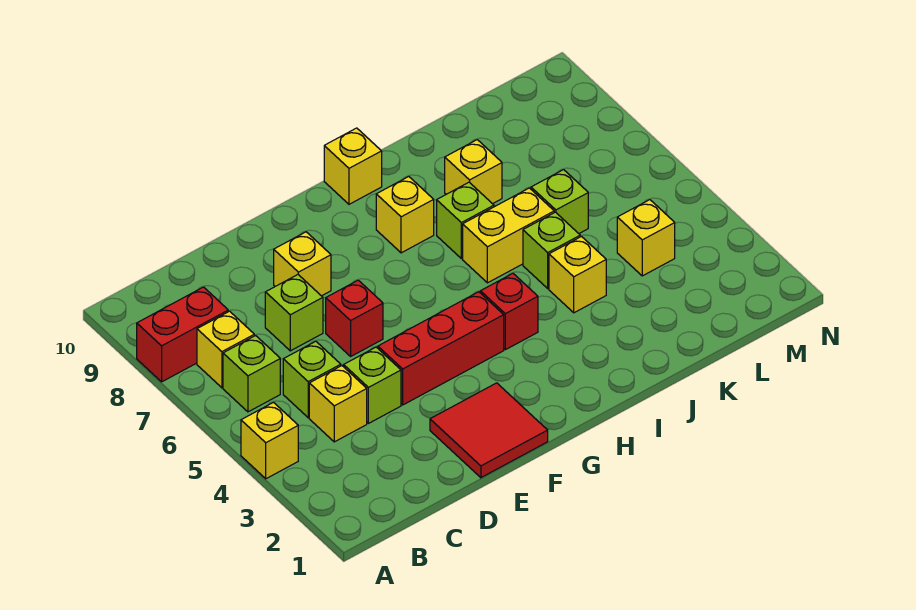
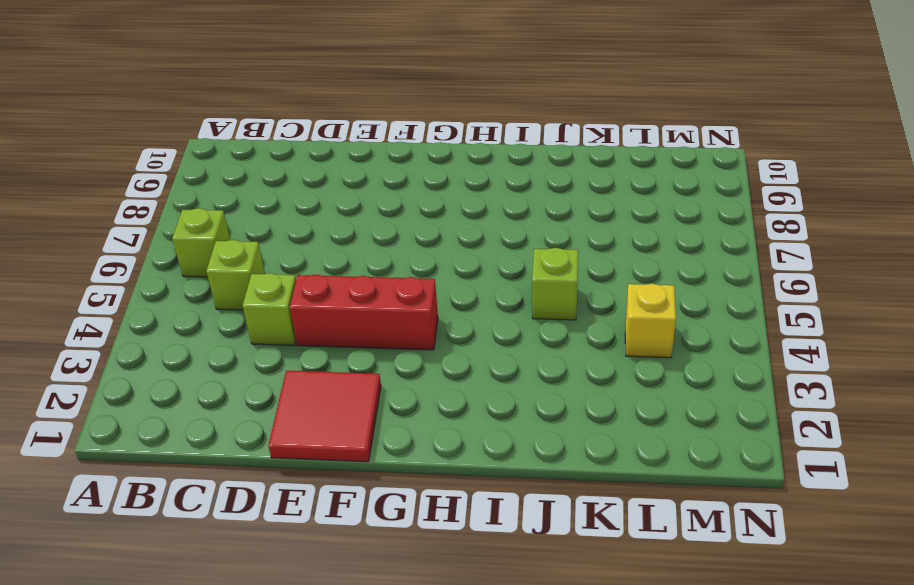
none -> yellow 1x1 brick [241,402,298,479]
none -> red 1x2 brick [137,287,228,382]
none -> yellow 1x1 brick [197,311,254,388]

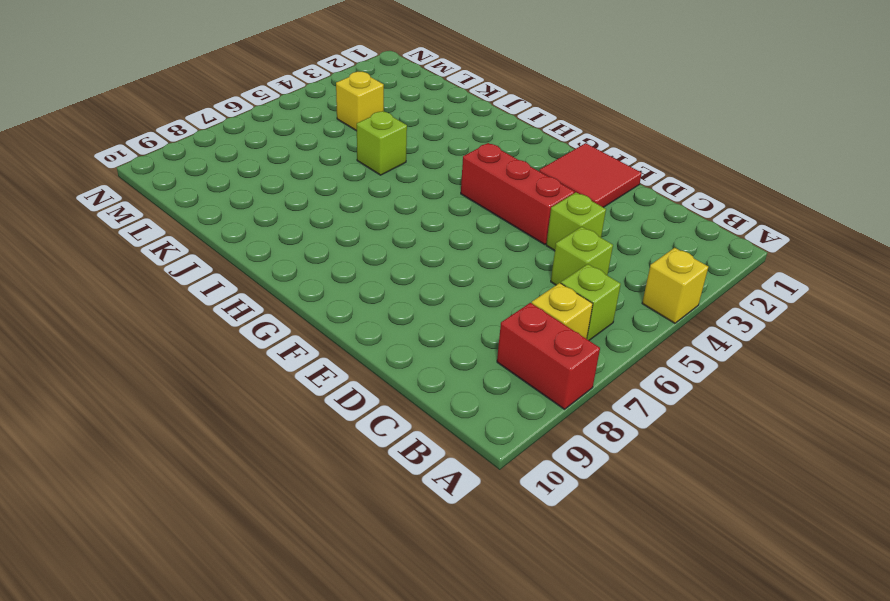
none -> yellow 1x1 brick [309,366,367,442]
none -> lime 1x1 brick [265,275,323,351]
none -> red 1x1 brick [326,280,383,356]

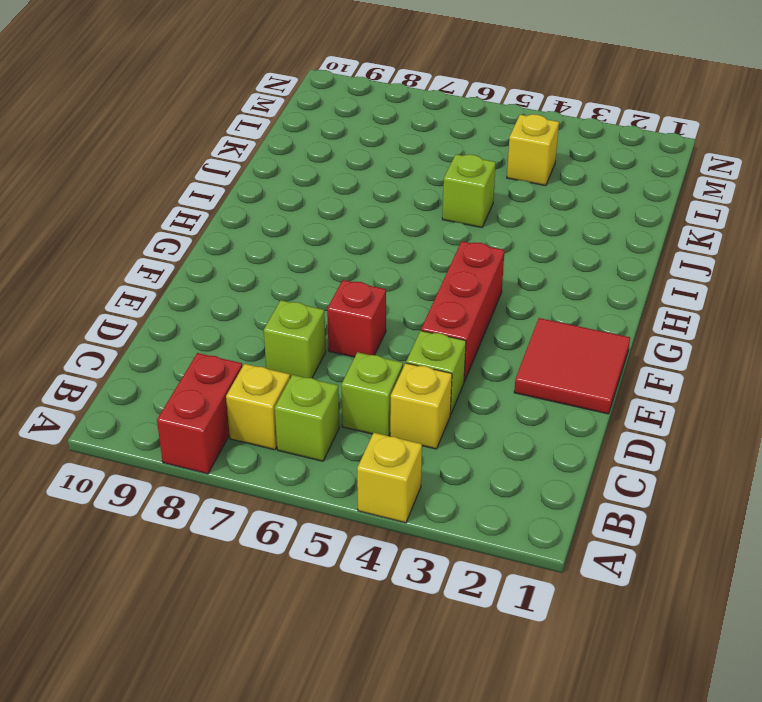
none -> yellow 1x1 brick [274,232,331,296]
none -> red 1x1 brick [481,274,538,350]
none -> yellow 1x1 brick [376,177,434,253]

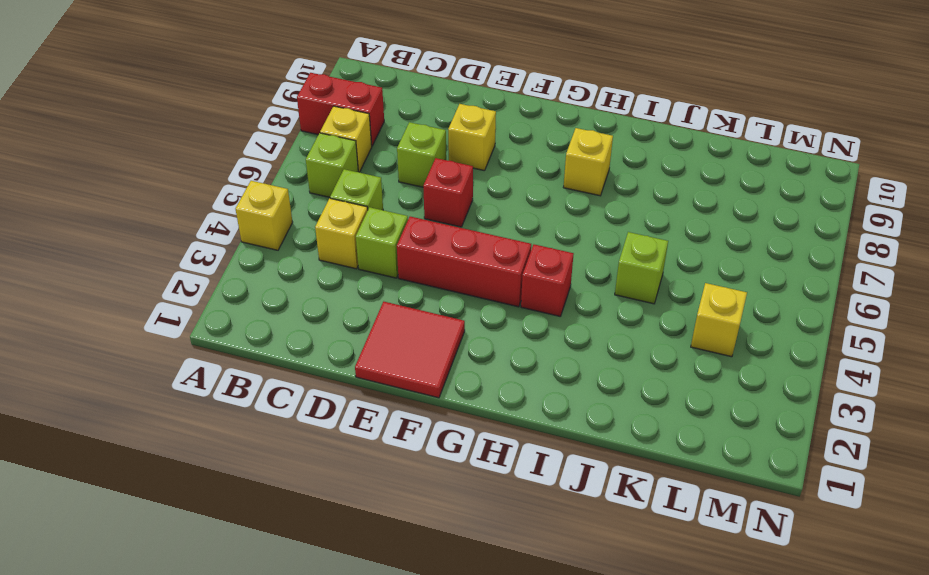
none -> yellow 1x1 brick [324,128,382,204]
none -> yellow 1x2 brick [463,188,554,283]
none -> lime 1x1 brick [437,182,494,259]

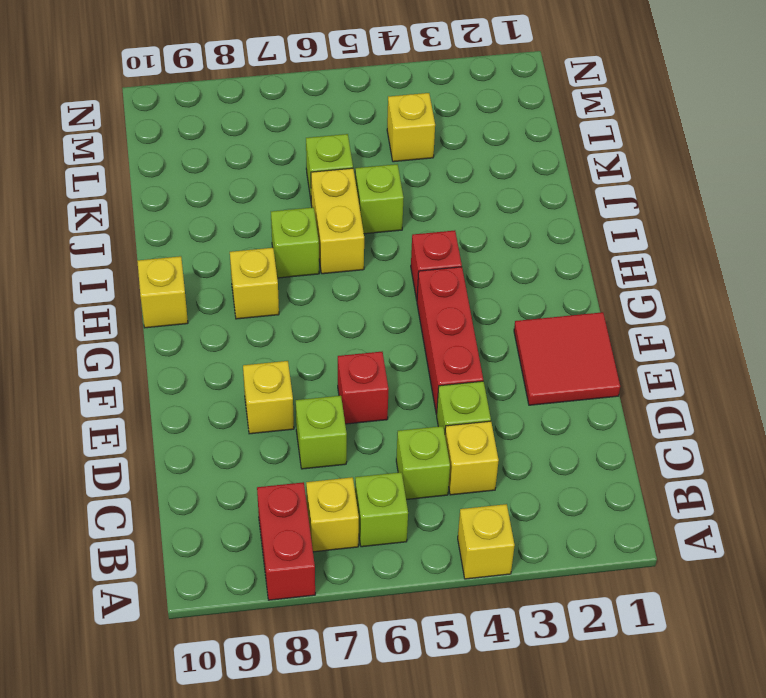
none -> yellow 1x1 brick [549,237,606,313]
none -> yellow 1x1 brick [445,140,502,204]

